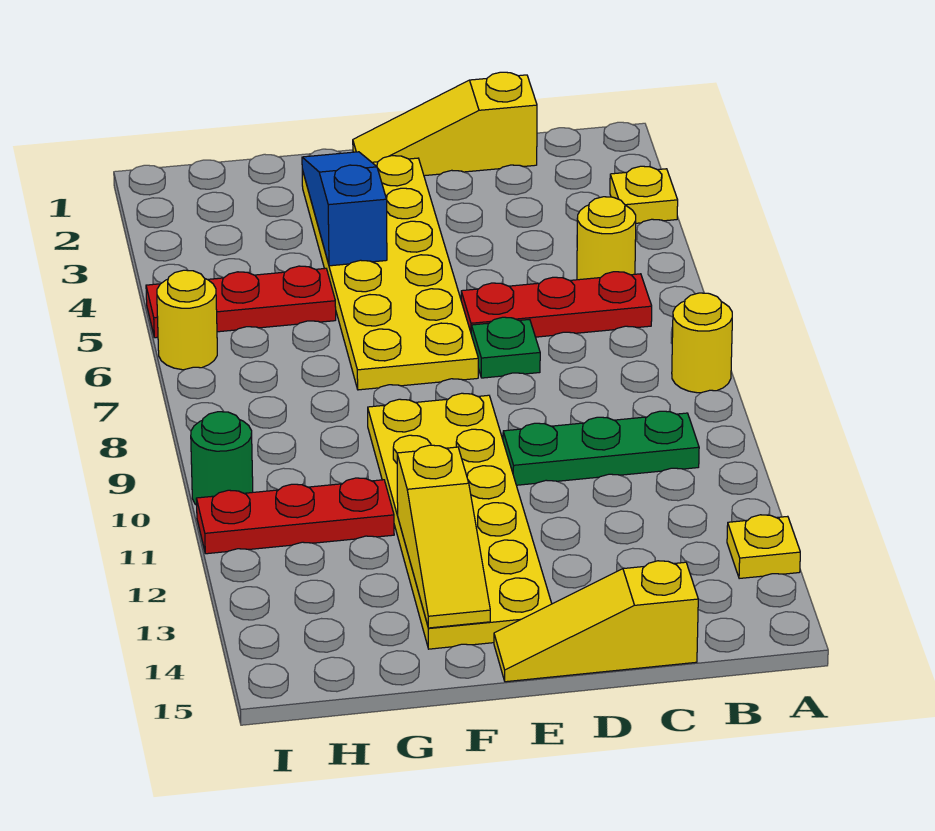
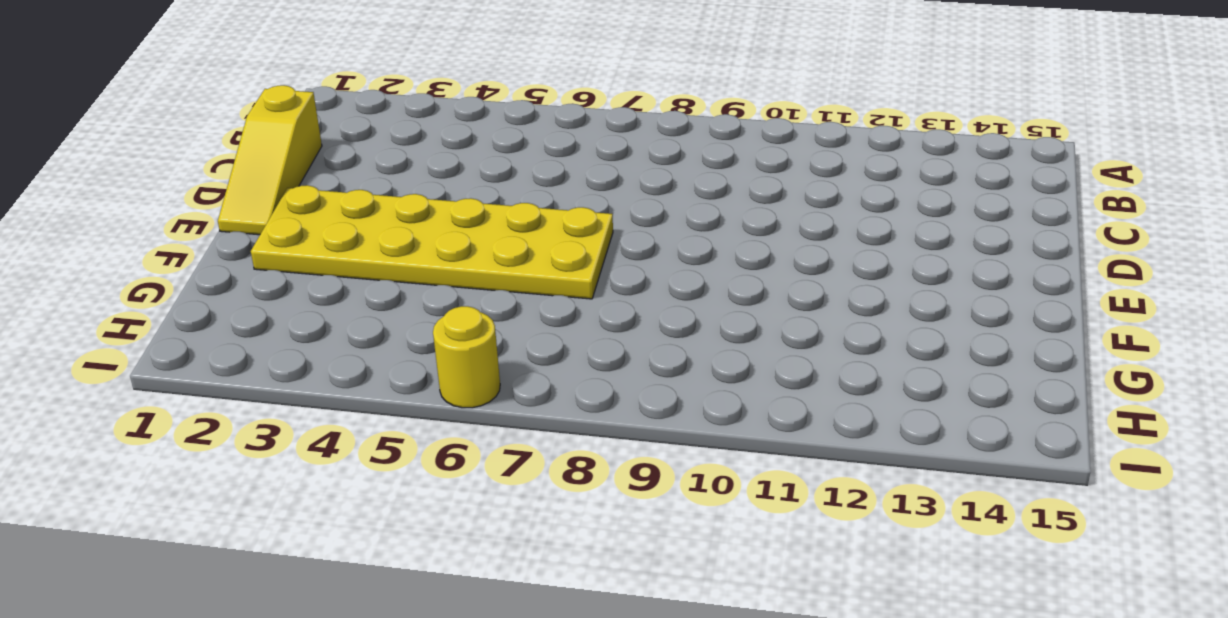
none -> yellow 1x1 plate [610,166,678,223]
none -> yellow 1x1 round brick [672,293,732,393]
none -> yellow 1x1 plate [727,515,800,579]

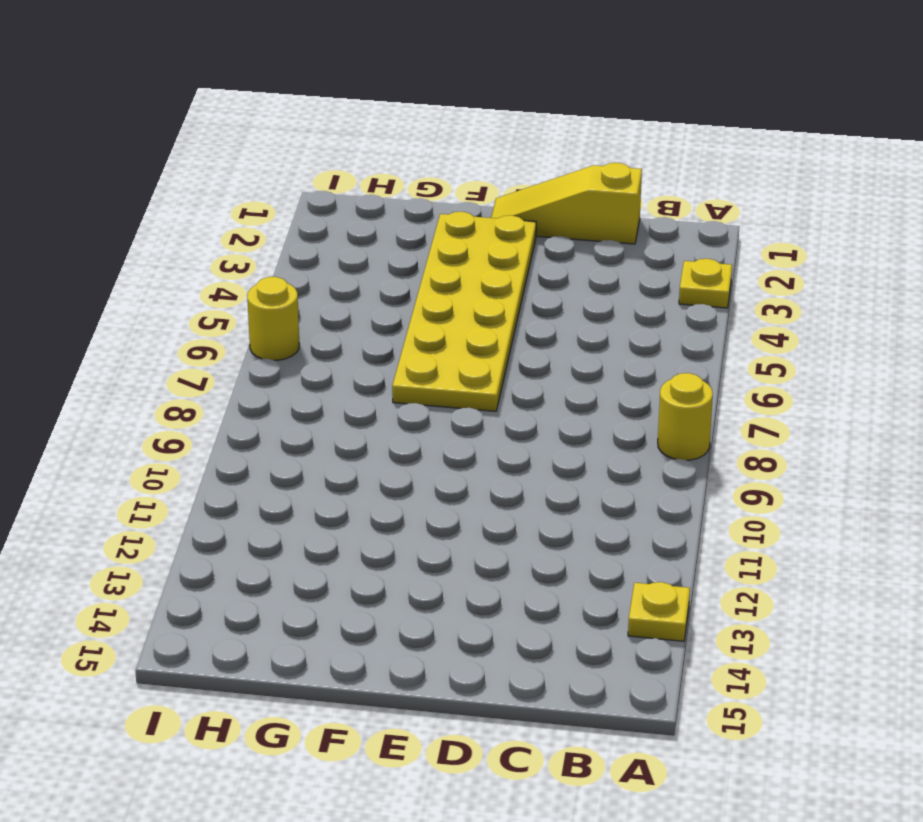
none -> yellow 1x1 round brick [577,197,636,280]
none -> red 1x3 plate [461,272,652,337]
none -> green 1x3 plate [503,411,699,485]

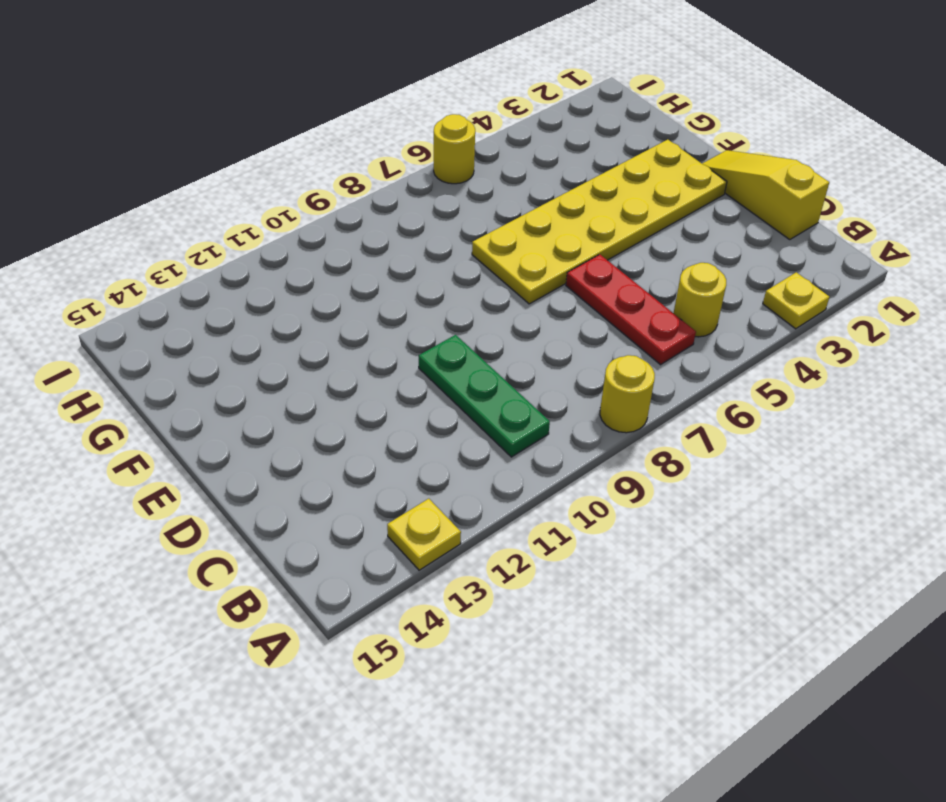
none -> yellow 1x3 slope [494,561,698,682]
none -> green 1x1 plate [471,317,540,378]
none -> yellow 2x6 plate [368,393,552,649]

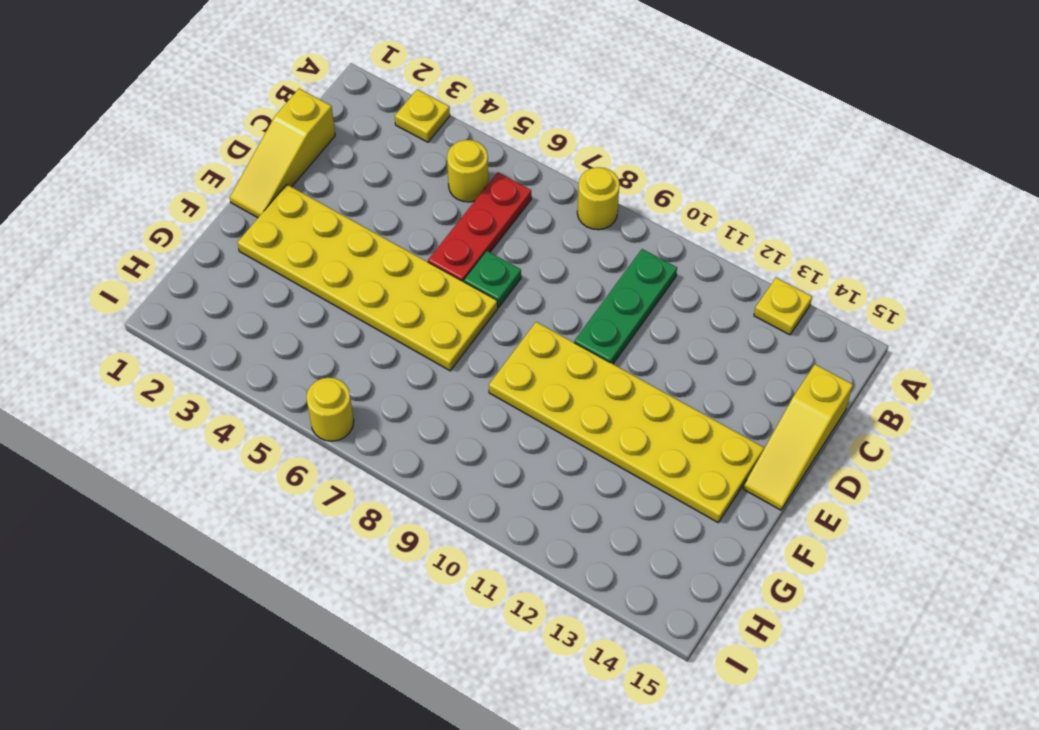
none -> red 1x3 plate [146,266,336,338]
none -> red 1x3 plate [196,478,394,554]
none -> green 1x1 round brick [191,412,253,505]

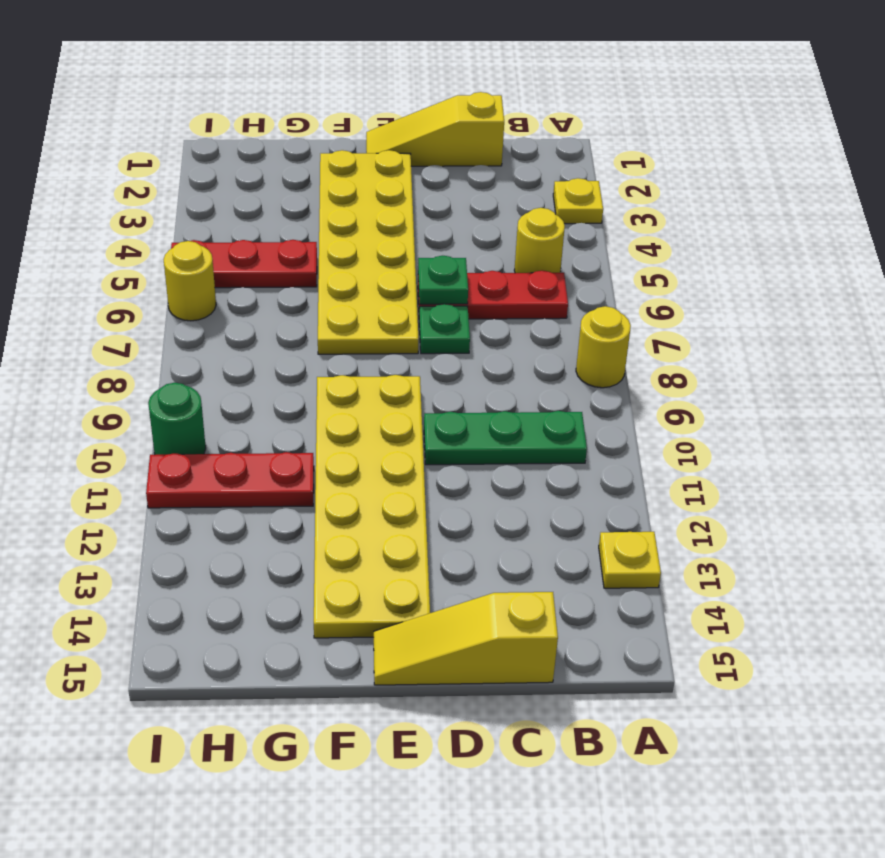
green 1x1 plate [418,256,468,304] -> none
none -> blue 1x3 slope [302,152,387,266]
none -> yellow 1x3 slope [397,445,490,628]

